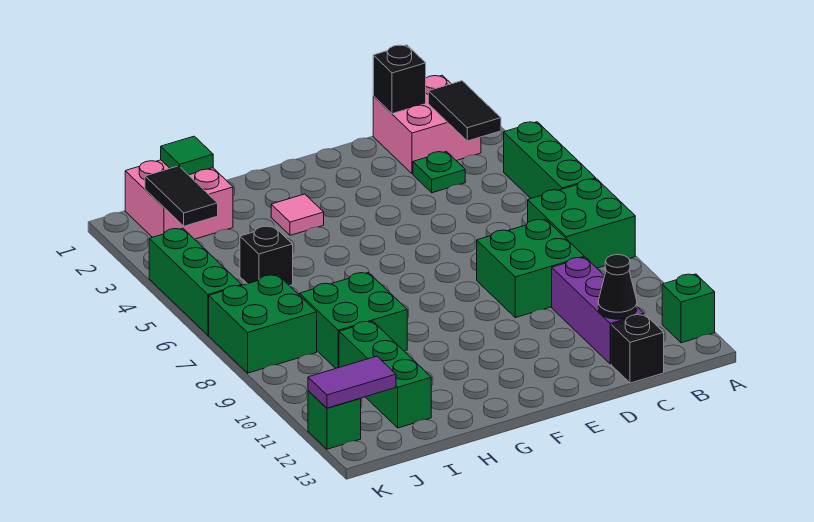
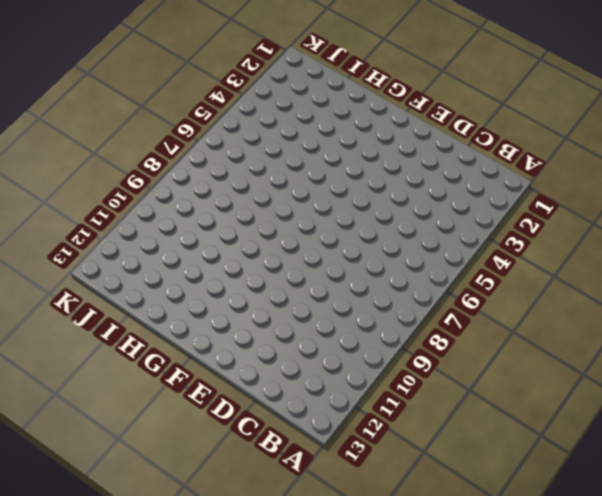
none -> green 1x3 brick [504,122,596,198]
none -> green 2x2 brick [528,179,635,268]
none -> green 1x1 brick [662,274,715,343]

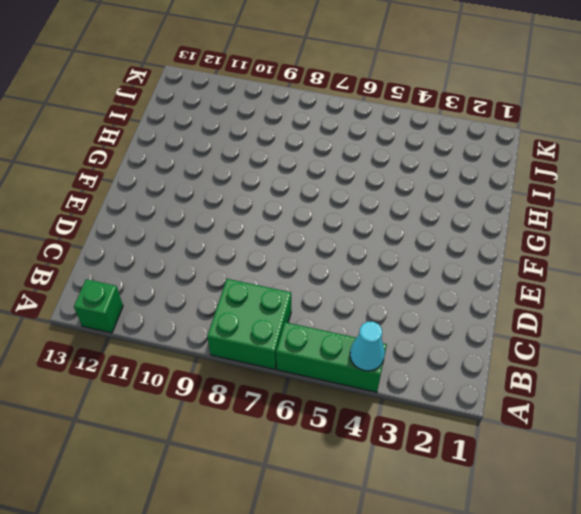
cyan 1x1 cone [350,322,385,371] -> none
none -> pink 2x2 brick [373,75,481,174]
none -> green 1x1 plate [413,151,465,193]
none -> green 2x2 brick [477,219,584,318]

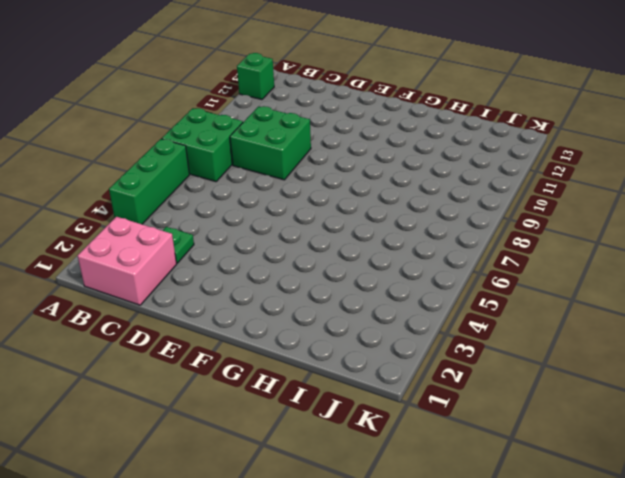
none -> purple 1x3 brick [552,257,644,364]
none -> black 1x1 brick [611,314,664,383]
none -> pink 1x1 tile [271,194,324,235]

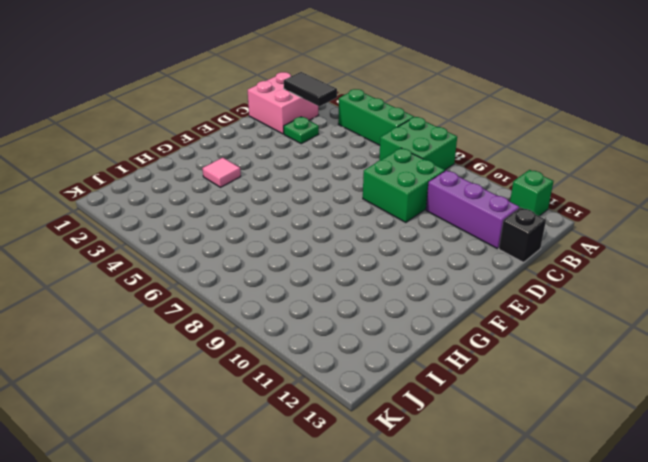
none -> green 2x2 brick [299,272,407,368]
none -> pink 2x2 brick [125,160,233,239]
none -> black 1x1 brick [240,226,293,286]

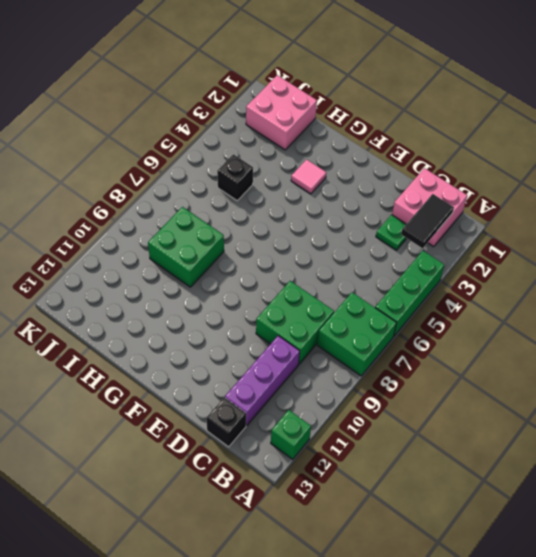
none -> green 1x3 brick [339,321,431,428]
none -> green 2x2 brick [209,275,317,373]
none -> green 1x3 brick [149,228,242,335]

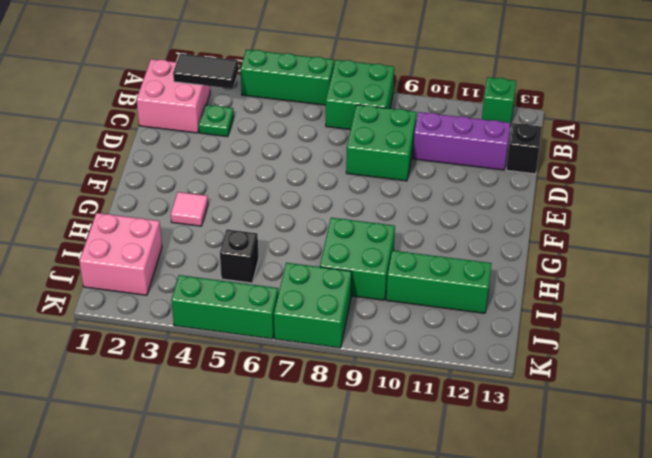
none -> green 1x1 brick [308,391,361,449]
none -> black 1x1 brick [373,45,426,114]
none -> black 1x1 cone [598,255,637,319]

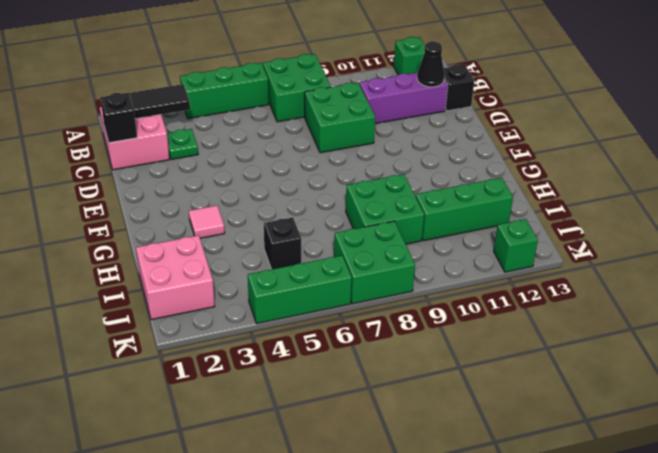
none -> green 1x1 tile [161,136,213,175]
none -> black 1x2 tile [145,166,218,226]
none -> purple 1x2 tile [308,356,396,408]

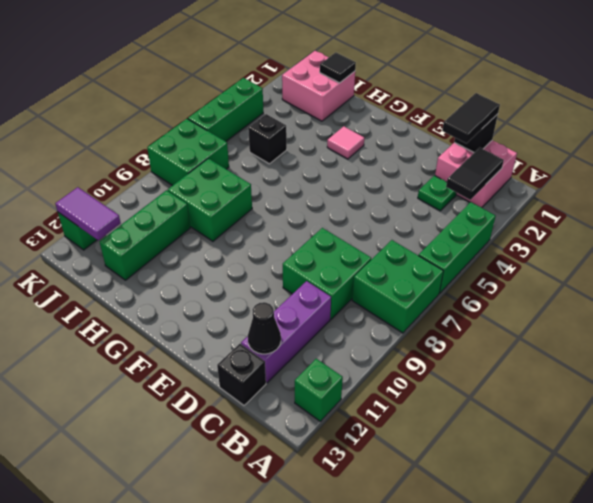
black 1x2 tile [442,93,500,143] -> black 1x2 tile moved to [145,166,218,226]
black 1x1 tile [320,52,356,83] -> green 1x1 tile [161,136,213,175]

